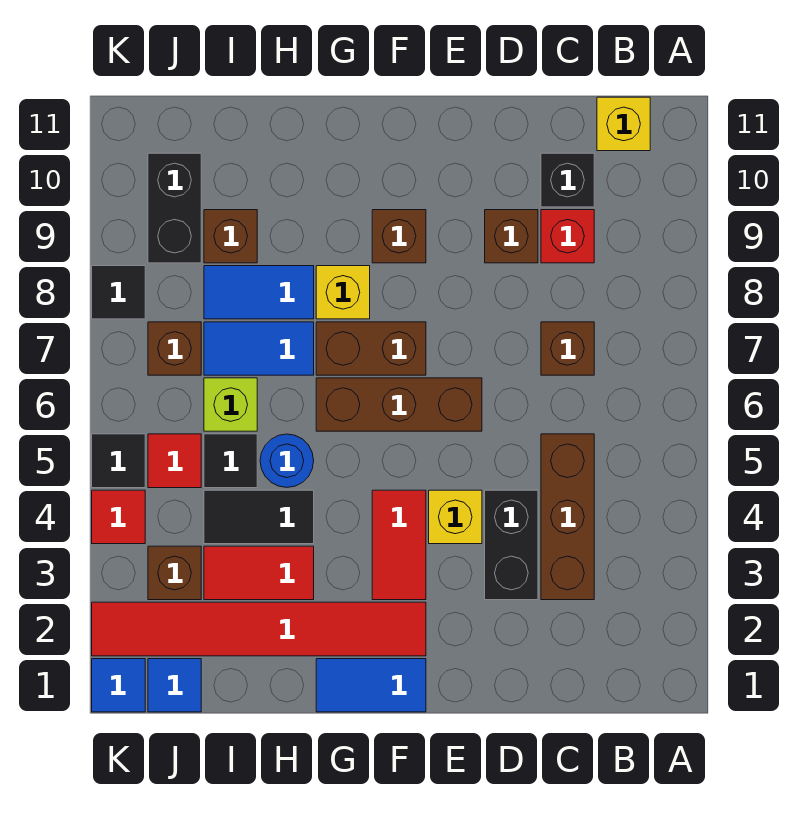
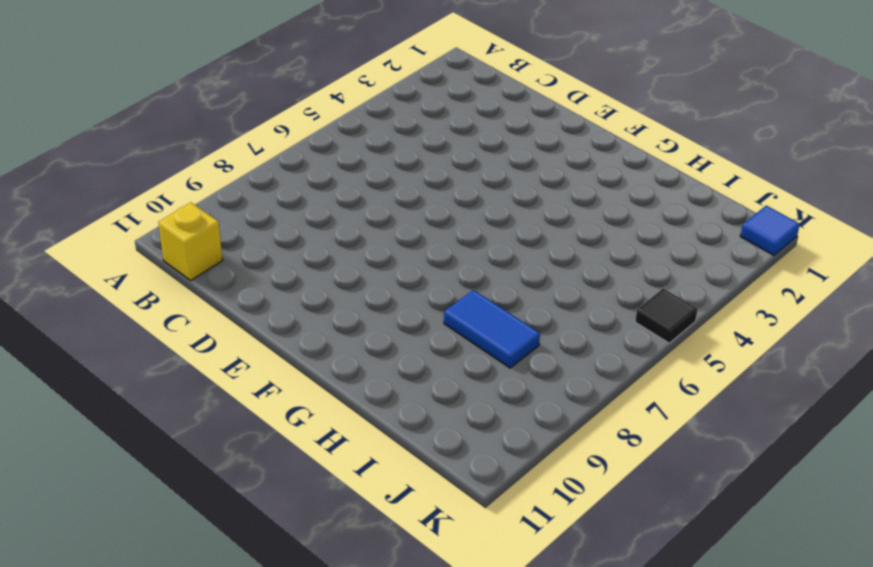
none -> brown 1x3 brick [541,434,594,600]
none -> brown 1x1 brick [541,322,594,375]
none -> red 1x1 brick [541,210,594,263]
none -> black 1x1 brick [541,153,594,207]

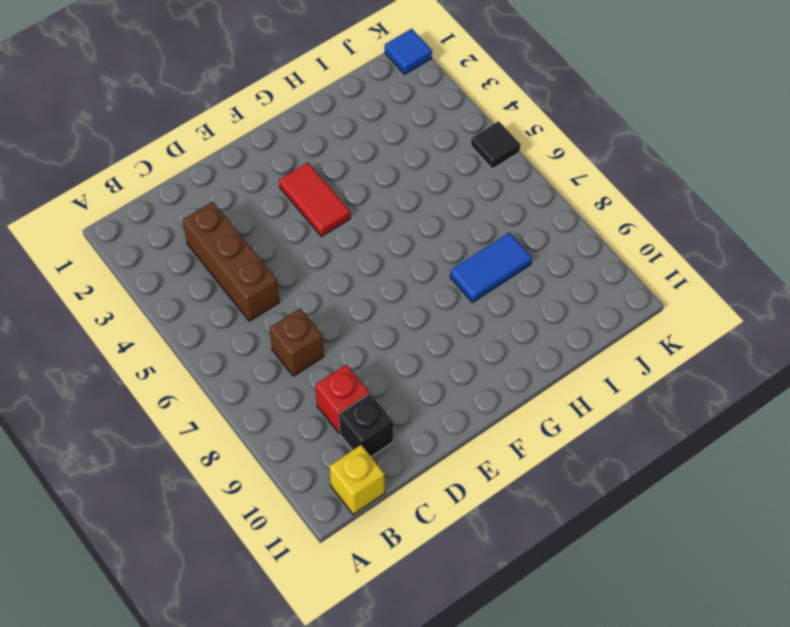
none -> black 1x2 brick [485,490,538,600]
none -> brown 1x1 brick [485,210,538,263]
none -> yellow 1x1 brick [429,490,482,544]
none -> brown 1x3 brick [316,378,482,431]

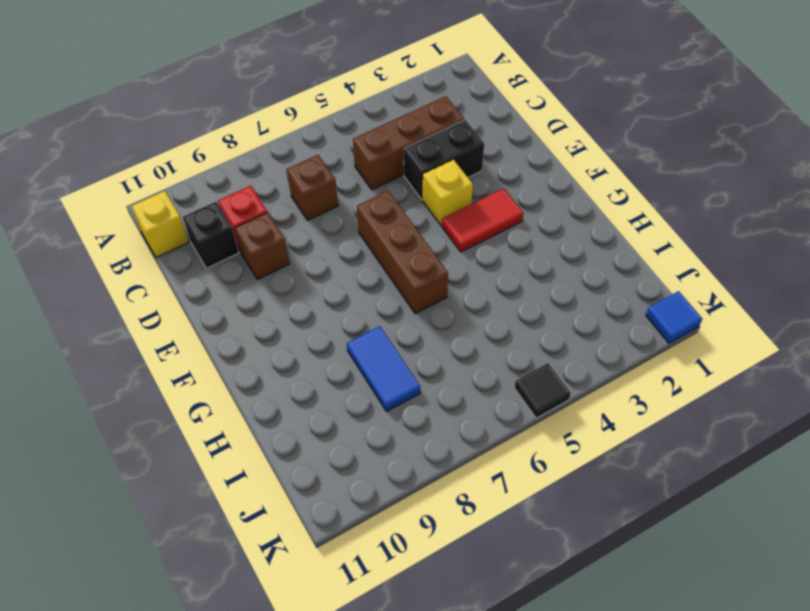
none -> blue 1x2 tile [316,659,426,712]
none -> red 1x6 tile [92,602,426,656]
none -> brown 1x2 brick [316,322,426,375]
none -> brown 1x1 brick [372,210,426,263]

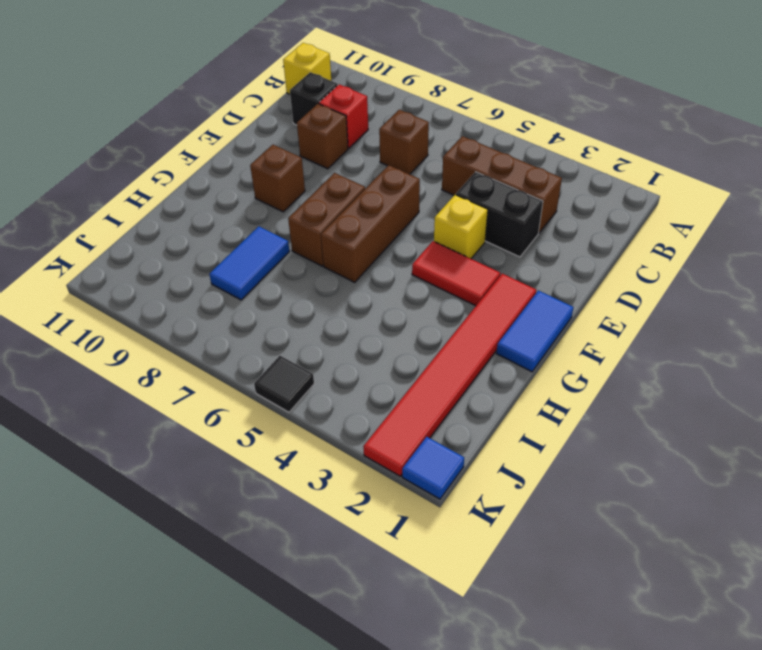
none -> yellow 1x1 brick [316,266,370,319]
none -> red 1x2 tile [204,546,314,600]
none -> black 1x2 tile [204,490,314,544]
none -> blue 1x1 round brick [260,434,314,487]

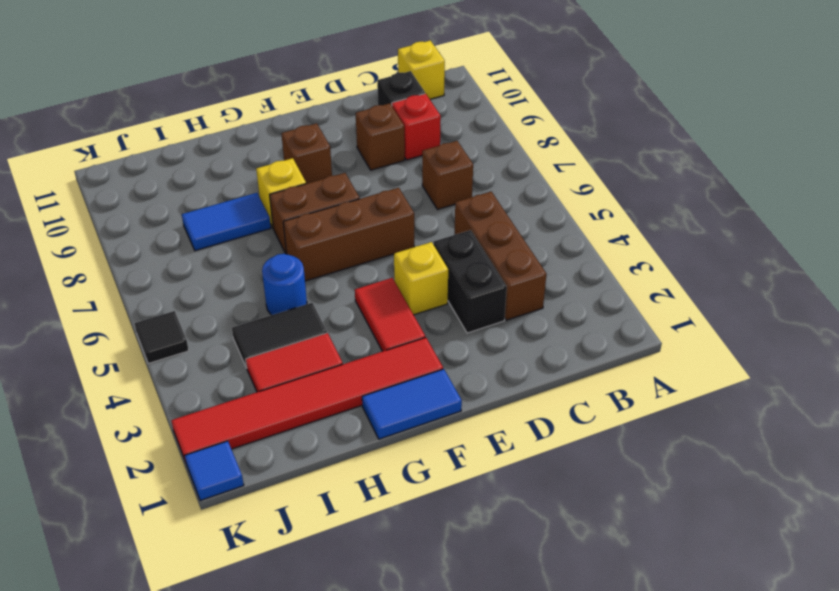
none -> blue 1x2 tile [204,322,314,375]
none -> black 1x1 tile [204,434,257,488]
none -> lime 1x1 brick [204,378,257,431]
none -> brown 1x1 brick [204,210,257,263]

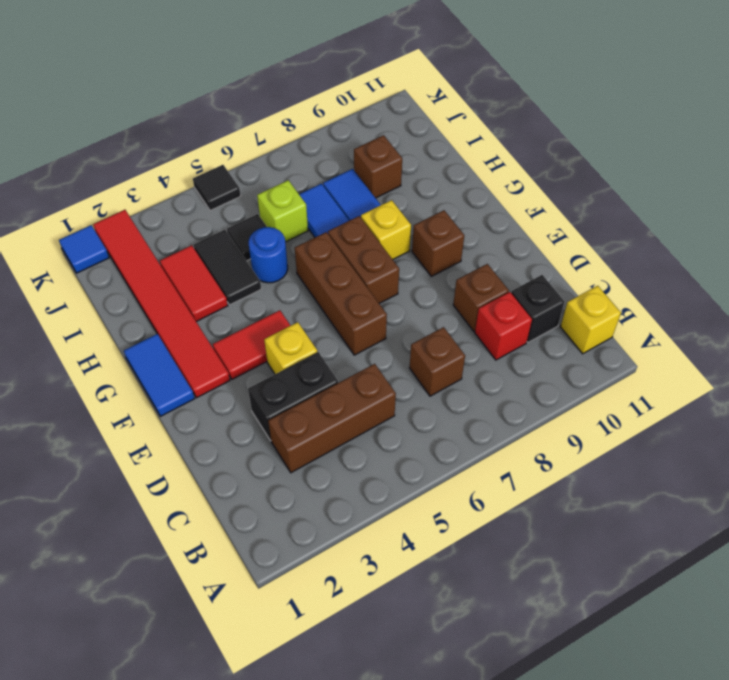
none -> blue 1x1 tile [148,659,201,712]
none -> brown 1x1 brick [148,546,201,600]
none -> red 1x1 tile [148,434,201,488]
none -> brown 1x1 brick [148,322,201,375]

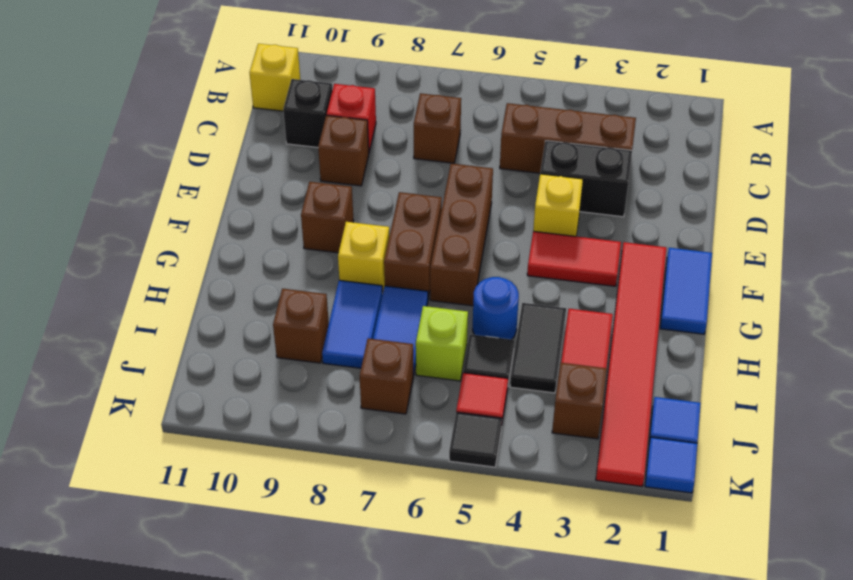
none -> black 1x2 brick [148,153,201,263]
none -> red 1x1 tile [92,490,145,544]
none -> black 1x1 tile [92,266,145,319]

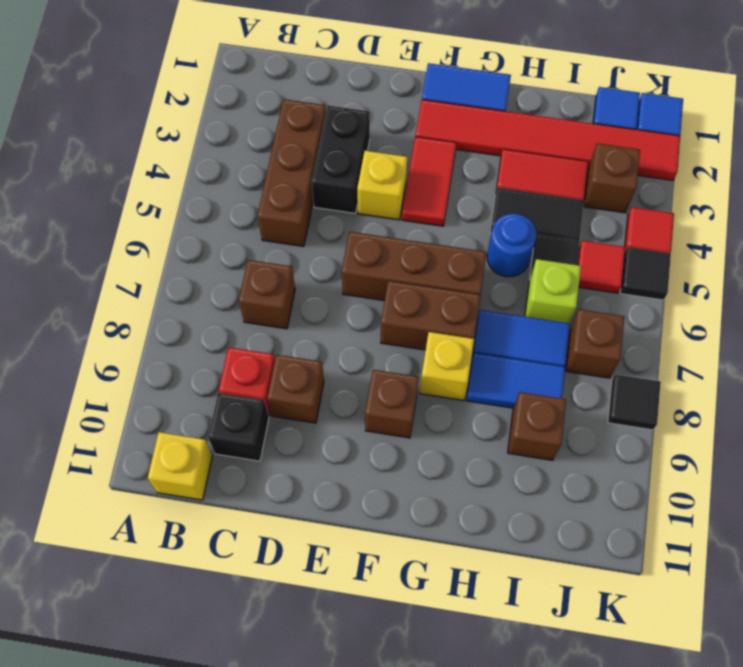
none -> black 1x2 brick [148,153,201,263]

